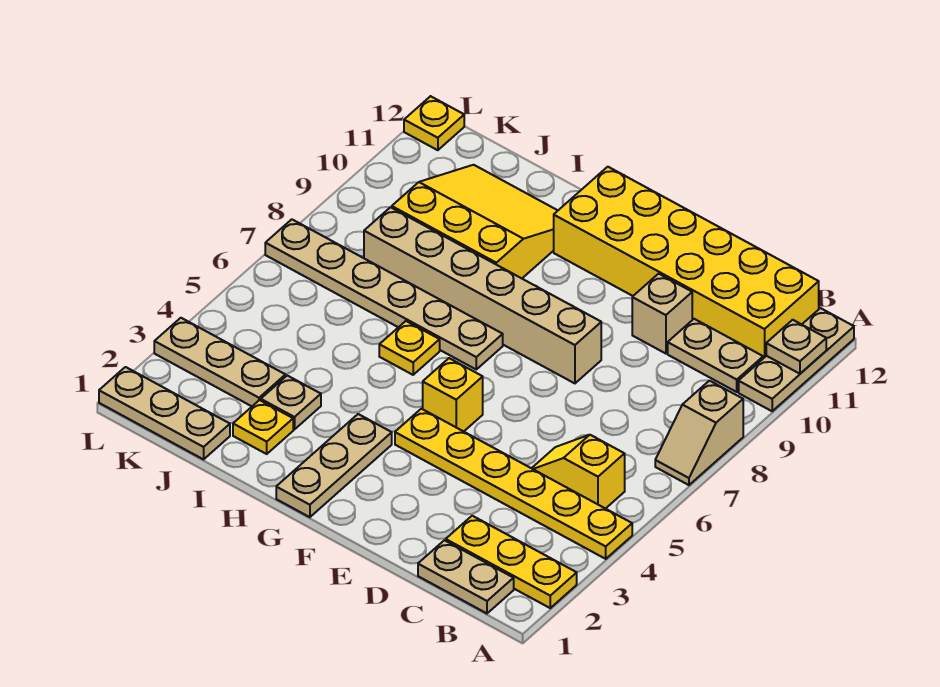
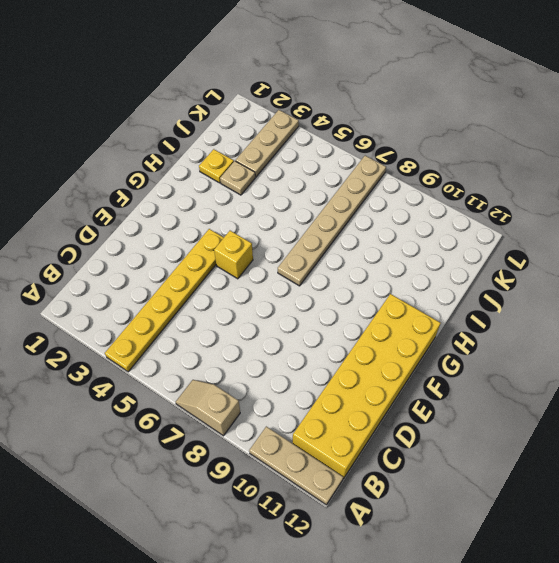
none -> yellow 1x3 plate [446,516,577,608]
none -> tan 1x2 plate [418,540,514,613]
none -> yellow 1x2 slope [532,435,625,509]

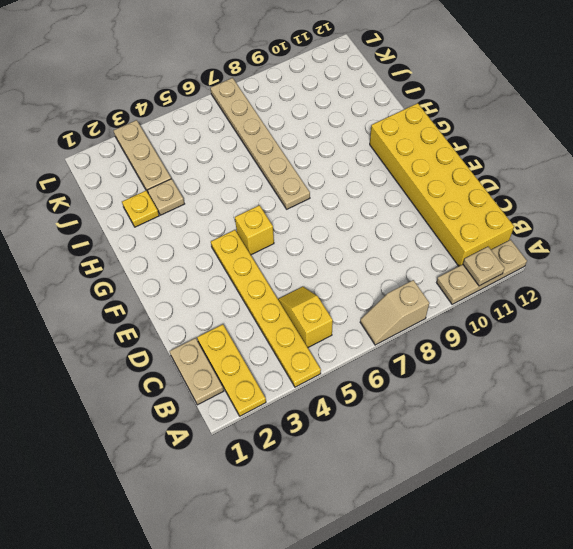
none -> tan 1x2 plate [668,319,763,392]
none -> tan 1x1 brick [632,274,692,354]
none -> tan 1x6 brick [364,207,601,383]

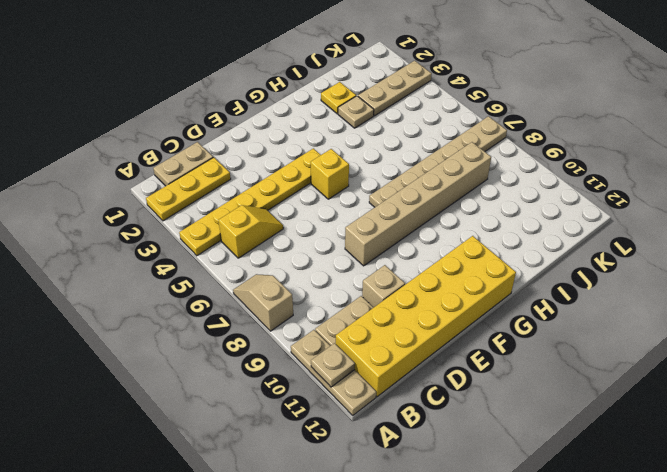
none -> tan 1x3 plate [276,414,392,517]
none -> yellow 1x1 plate [379,321,440,375]
none -> yellow 3x3 slope [392,165,558,278]

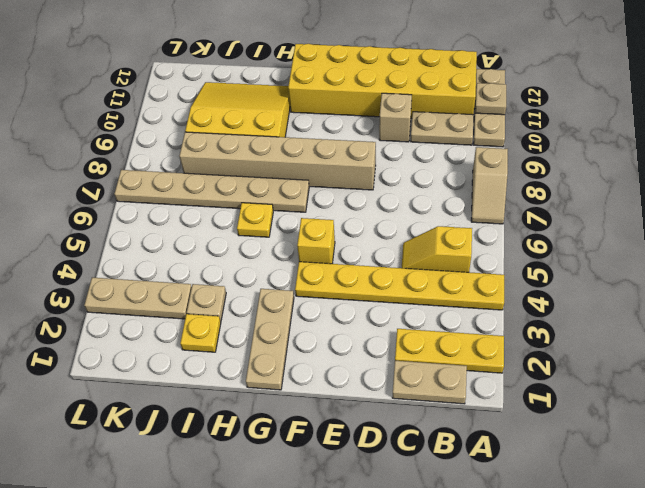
none -> tan 1x3 plate [99,367,230,459]
none -> yellow 1x1 plate [404,96,464,150]

